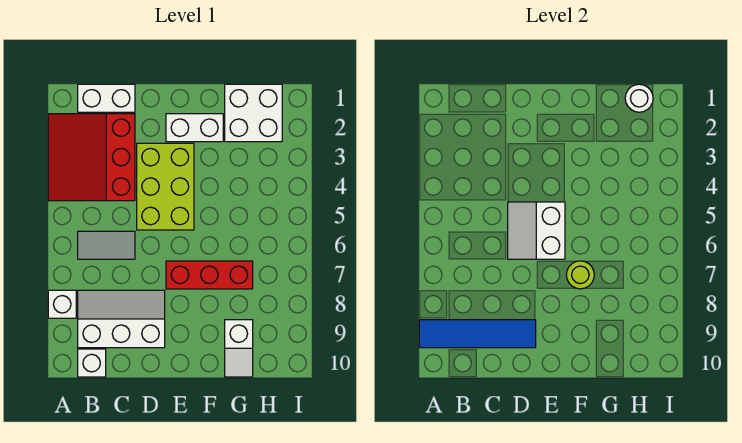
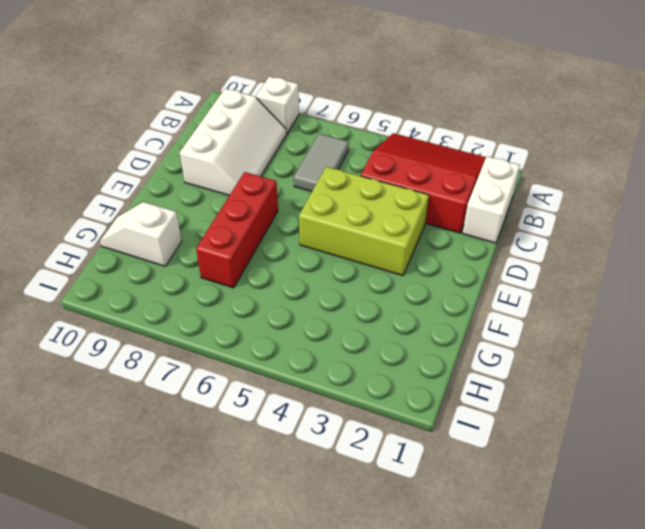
none -> white 1x1 brick [78,349,106,377]
none -> white 1x2 brick [166,114,223,142]
none -> white 2x2 brick [225,84,282,142]

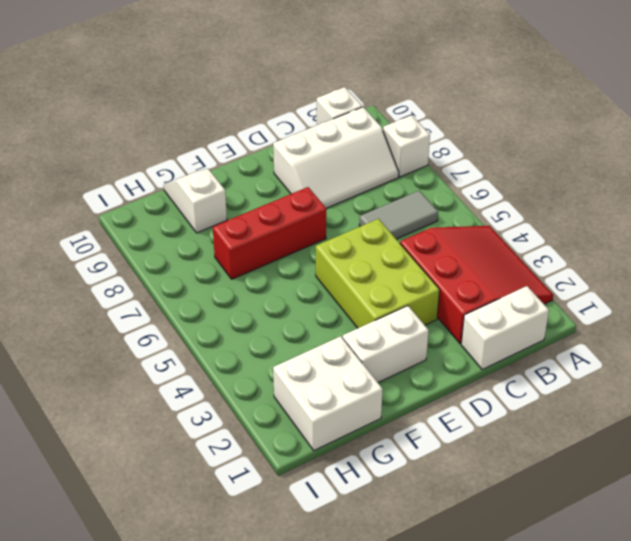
none -> blue 1x4 tile [419,320,536,348]
none -> white 2x2 slope [508,202,565,259]
none -> lime 1x1 round brick [566,261,594,289]

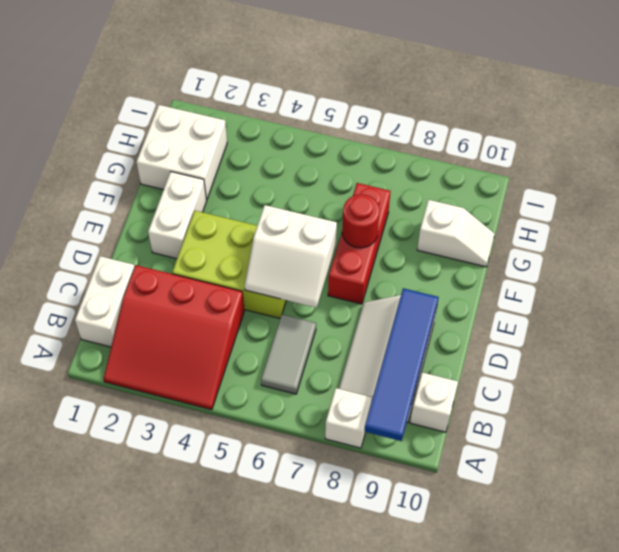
red 1x1 round brick [342,194,380,248] -> lime 1x1 round brick [566,261,594,289]
none -> white 1x1 round brick [625,84,653,112]

